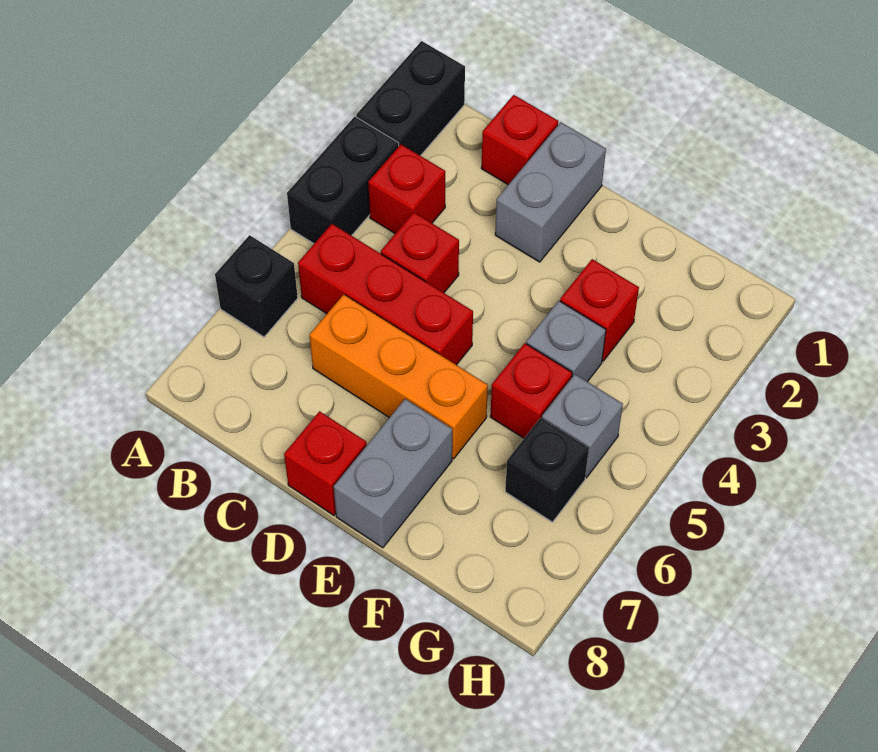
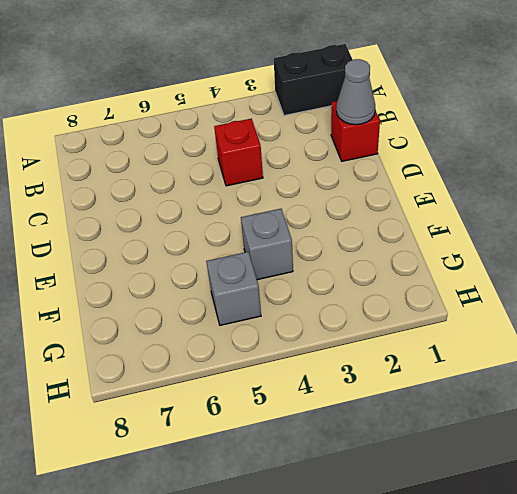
grey 1x1 cone [336,59,375,125] -> none
none -> black 1x2 brick [287,117,399,244]
none -> black 1x1 brick [215,235,298,337]
none -> red 1x1 brick [368,144,445,233]

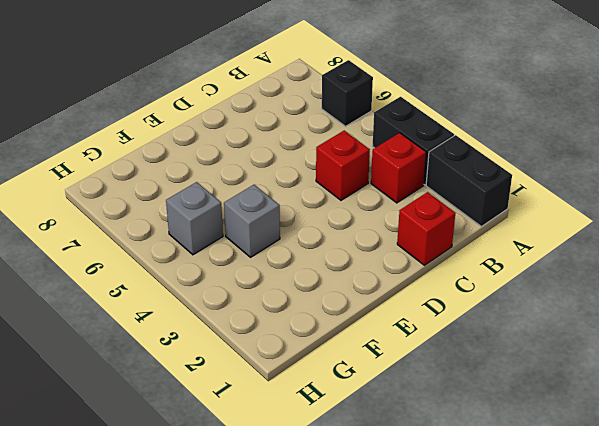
none -> red 1x3 brick [298,224,473,365]
none -> orange 1x3 brick [310,295,488,459]
none -> grey 1x2 brick [495,122,606,262]

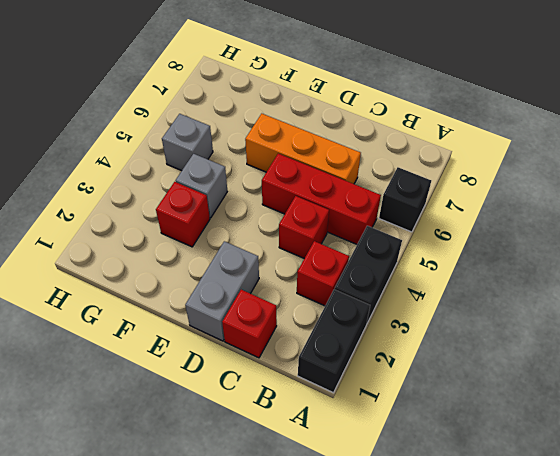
none -> red 1x1 brick [284,411,367,515]
none -> grey 1x2 brick [334,399,452,548]
none -> red 1x1 brick [490,343,572,438]

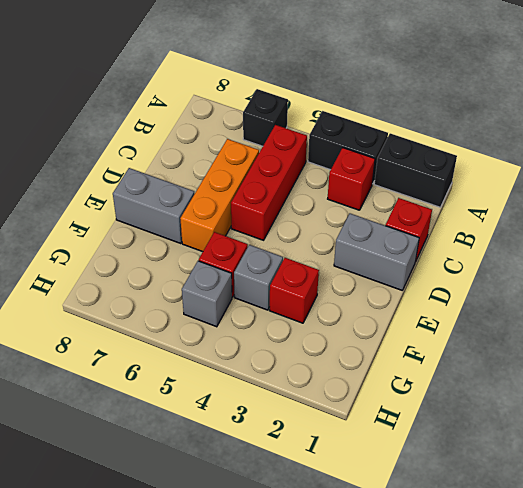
none -> red 1x1 brick [381,212,459,293]
none -> red 1x1 brick [284,411,367,515]
none -> black 1x1 brick [505,418,589,522]

